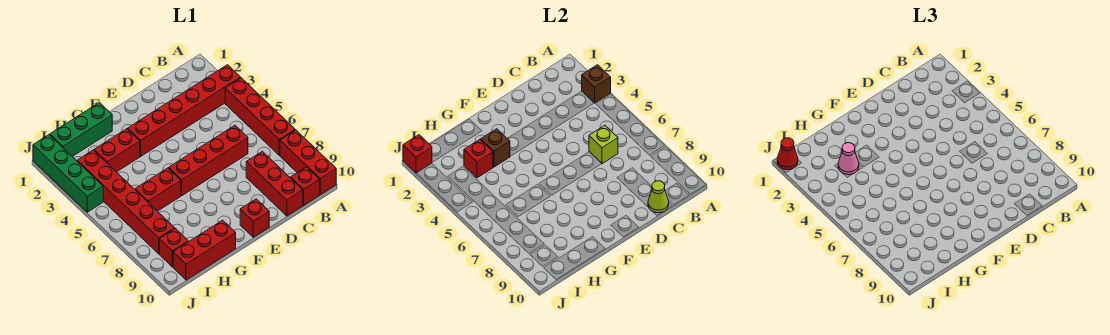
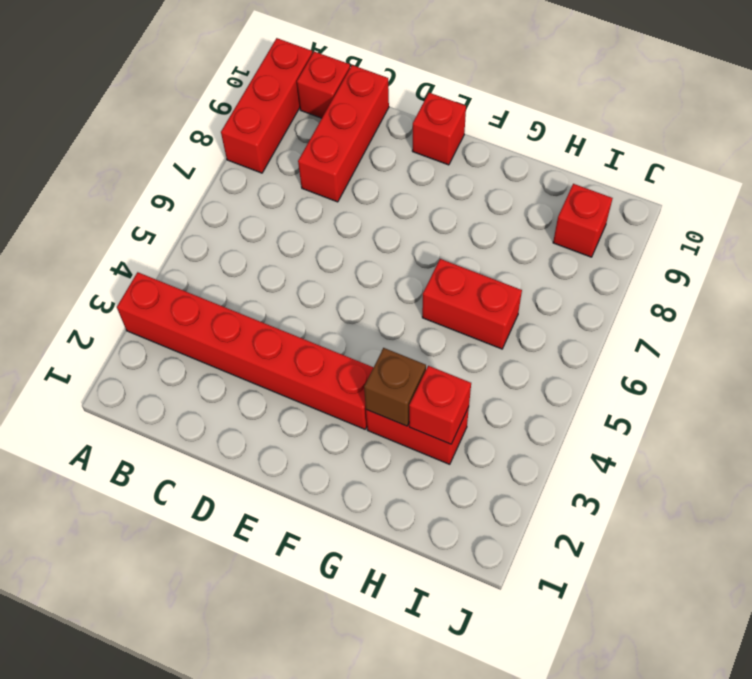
none -> red 1x4 brick [225,78,295,155]
none -> red 1x4 brick [169,125,248,195]
none -> green 1x3 brick [50,103,112,156]

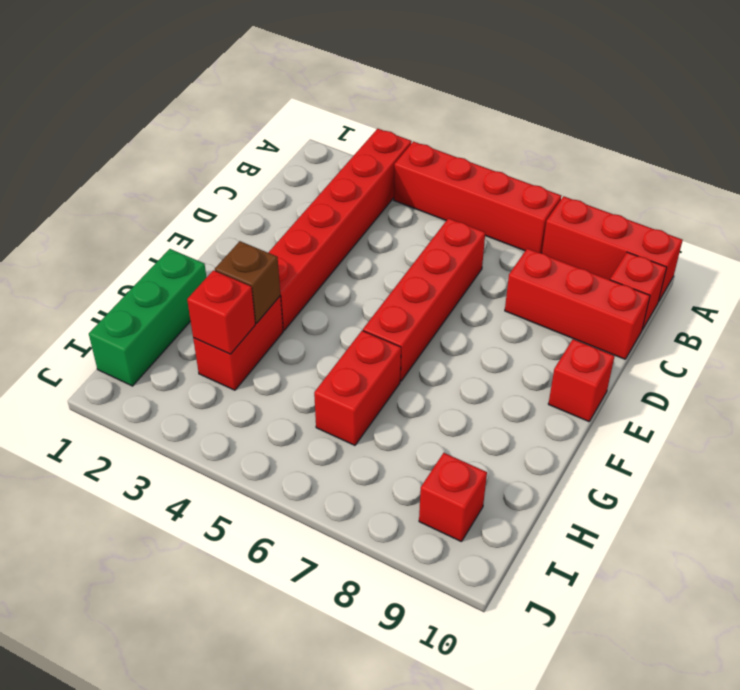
none -> red 1x3 brick [173,220,236,280]
none -> red 1x6 brick [77,150,175,254]
none -> green 1x4 brick [33,135,103,212]

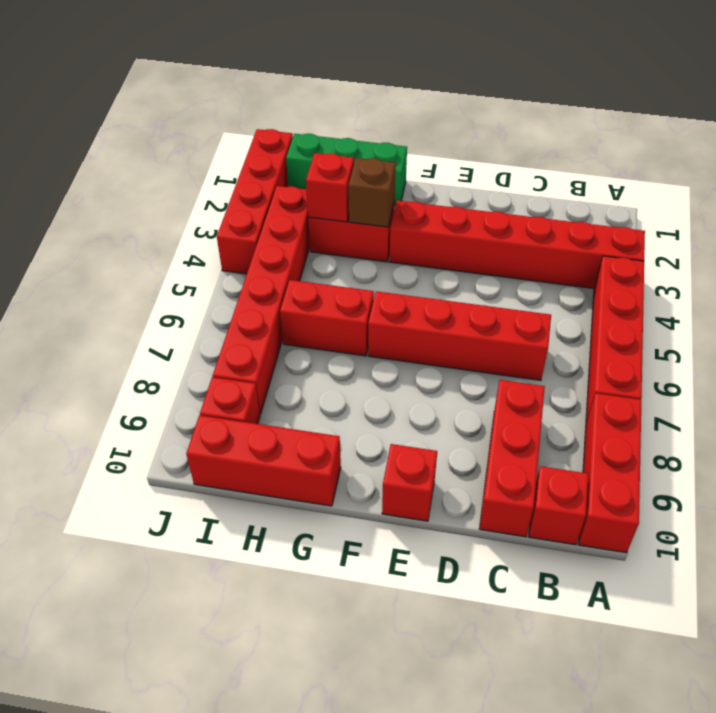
red 1x4 brick [217,129,293,274] -> green 1x4 brick [33,135,103,212]
none -> brown 1x1 brick [582,65,611,103]
none -> lime 1x1 brick [589,125,618,164]
none -> lime 1x1 cone [648,181,669,213]

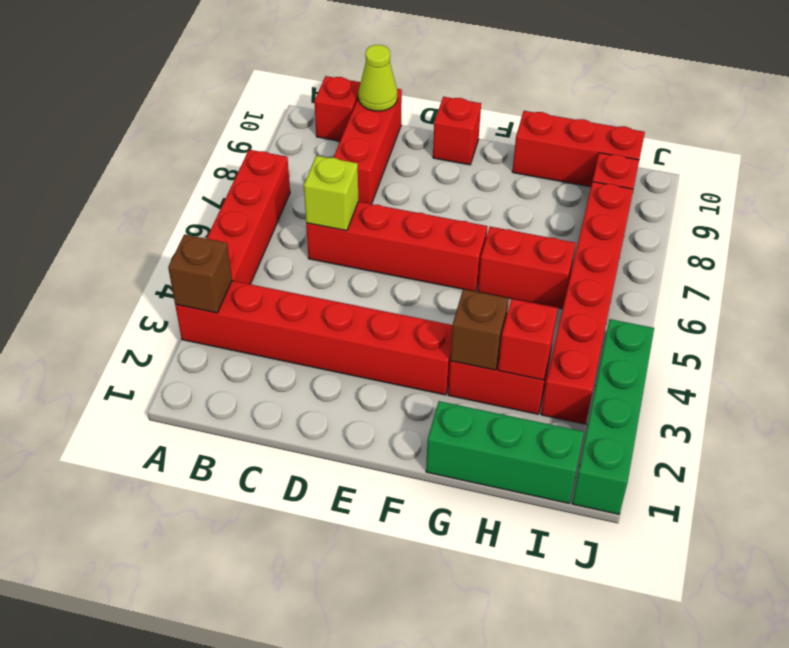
none -> red 1x3 brick [280,130,336,195]
none -> red 1x1 brick [403,135,432,173]
none -> pink 1x1 cone [838,143,859,175]

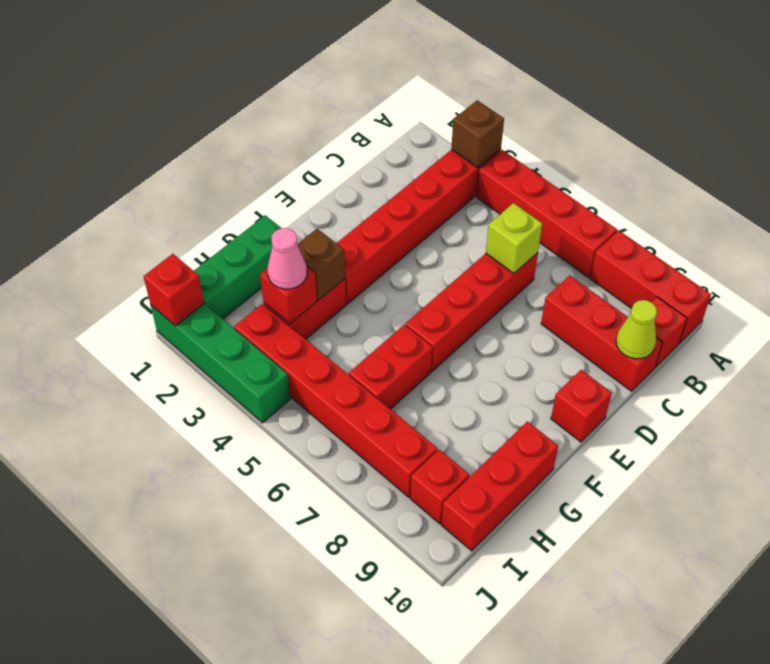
none -> red 1x1 cone [777,138,798,170]

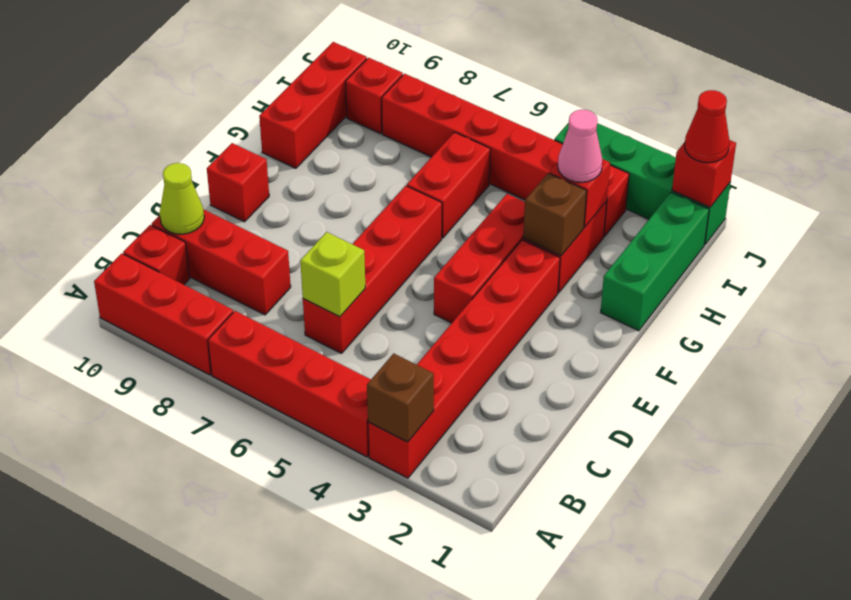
red 1x3 brick [434,194,525,323] -> none

